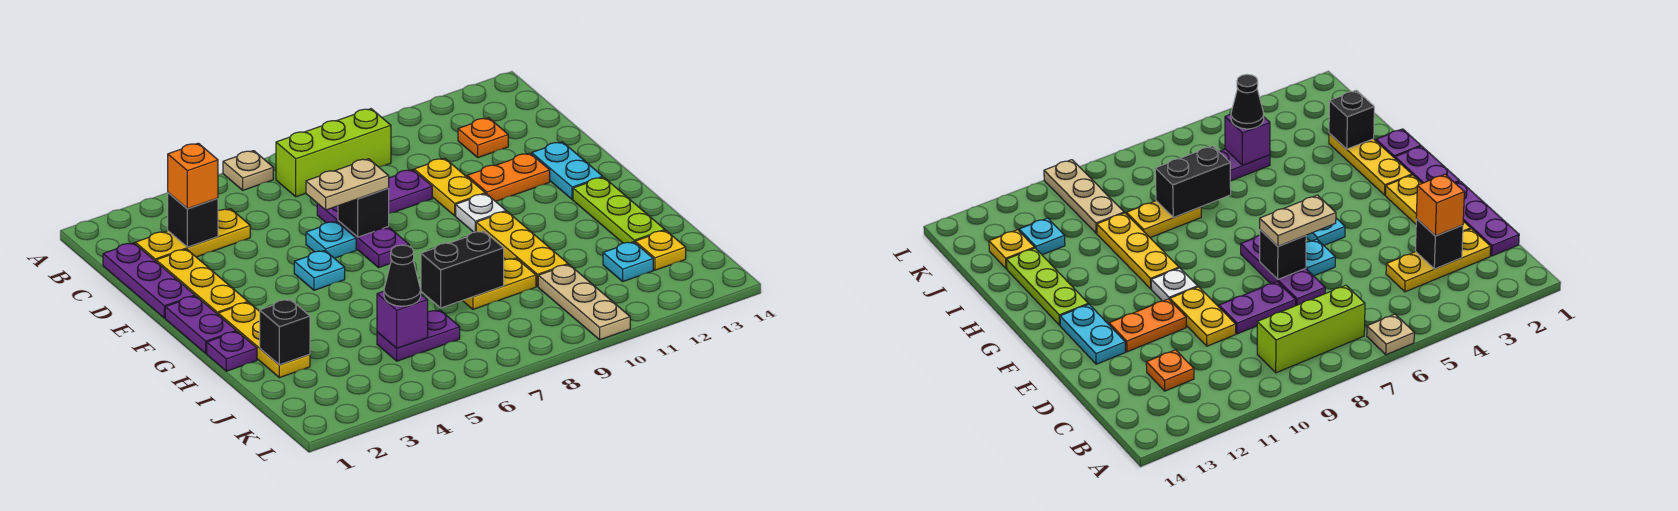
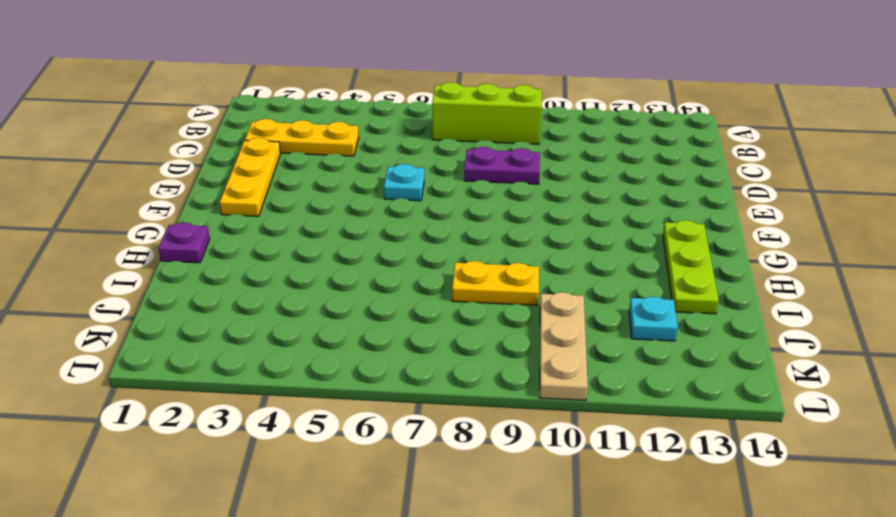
none -> tan 1x1 plate [223,151,273,190]
none -> purple 1x3 plate [103,243,195,318]
none -> orange 1x1 plate [458,118,508,158]
none -> purple 1x3 plate [317,203,409,267]

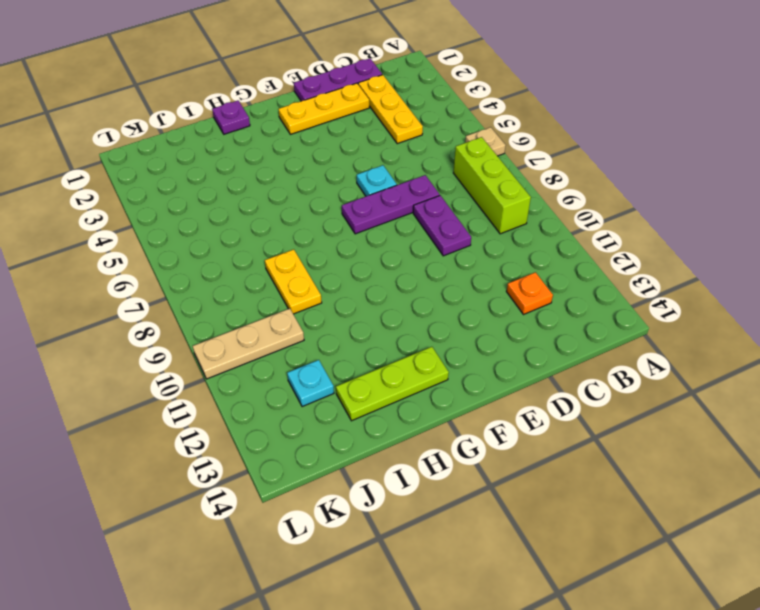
none -> yellow 1x2 plate [414,158,485,216]
none -> orange 1x2 plate [467,153,550,201]
none -> cyan 1x2 plate [532,142,603,199]
none -> purple 1x2 plate [165,296,236,353]

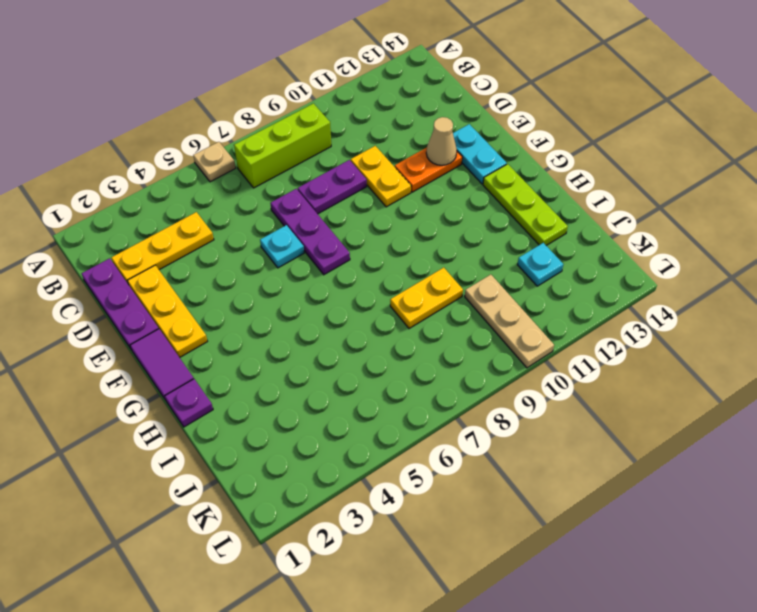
tan 1x1 cone [426,117,457,165] -> none
purple 1x2 tile [130,329,194,400] -> purple 1x2 plate [165,296,236,353]
none -> orange 1x1 plate [458,118,508,158]
none -> cyan 1x1 plate [294,251,345,290]
none -> white 1x1 plate [456,194,506,232]
none -> yellow 1x3 plate [218,302,310,378]

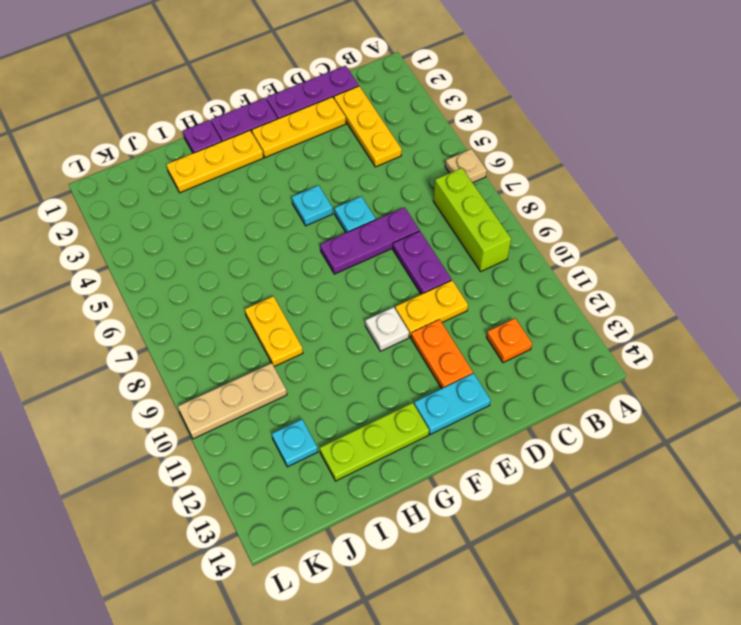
none -> yellow 1x3 plate [476,211,568,287]
none -> purple 1x2 plate [377,310,460,361]
none -> yellow 1x1 plate [635,230,686,270]
none -> black 1x1 brick [168,193,218,247]

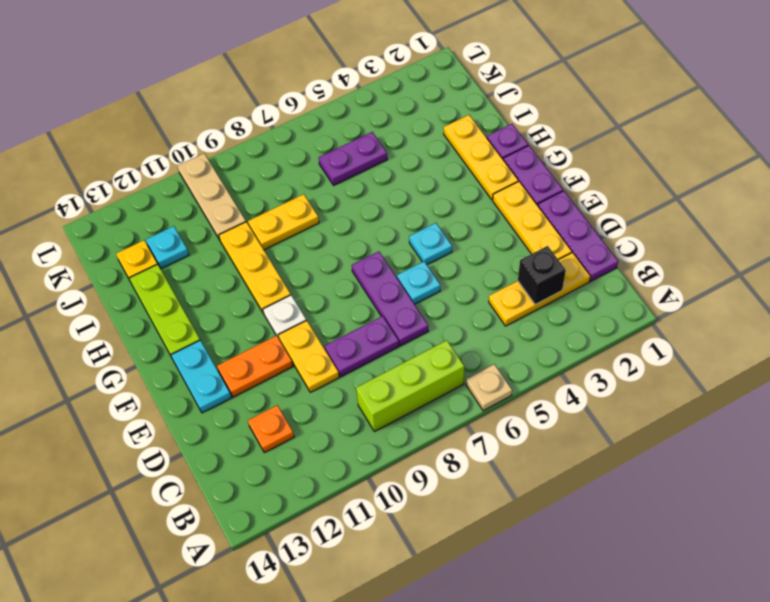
none -> black 1x1 brick [338,188,389,237]
none -> black 1x1 brick [260,299,310,365]
none -> black 1x2 brick [421,231,504,308]
none -> purple 1x1 brick [377,291,428,348]

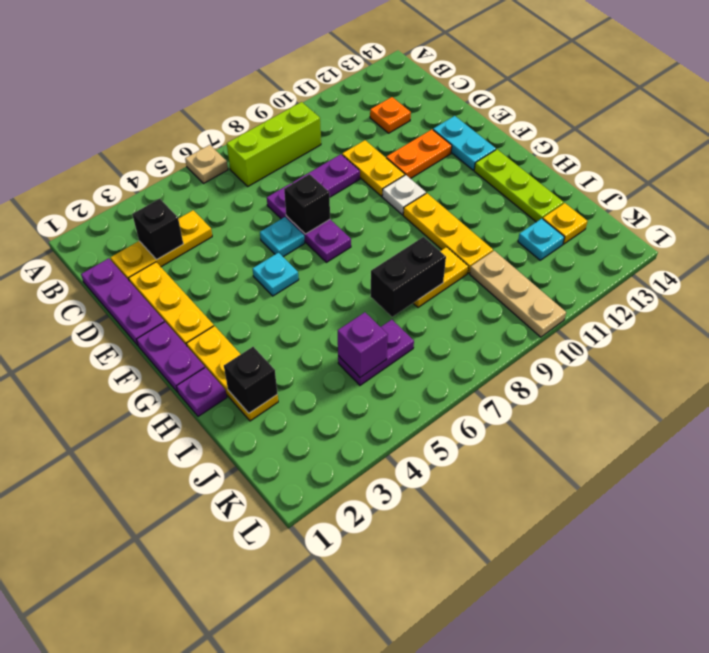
none -> orange 1x1 brick [168,143,218,209]
none -> tan 1x2 plate [306,159,389,210]
none -> black 1x1 cone [384,245,421,306]

